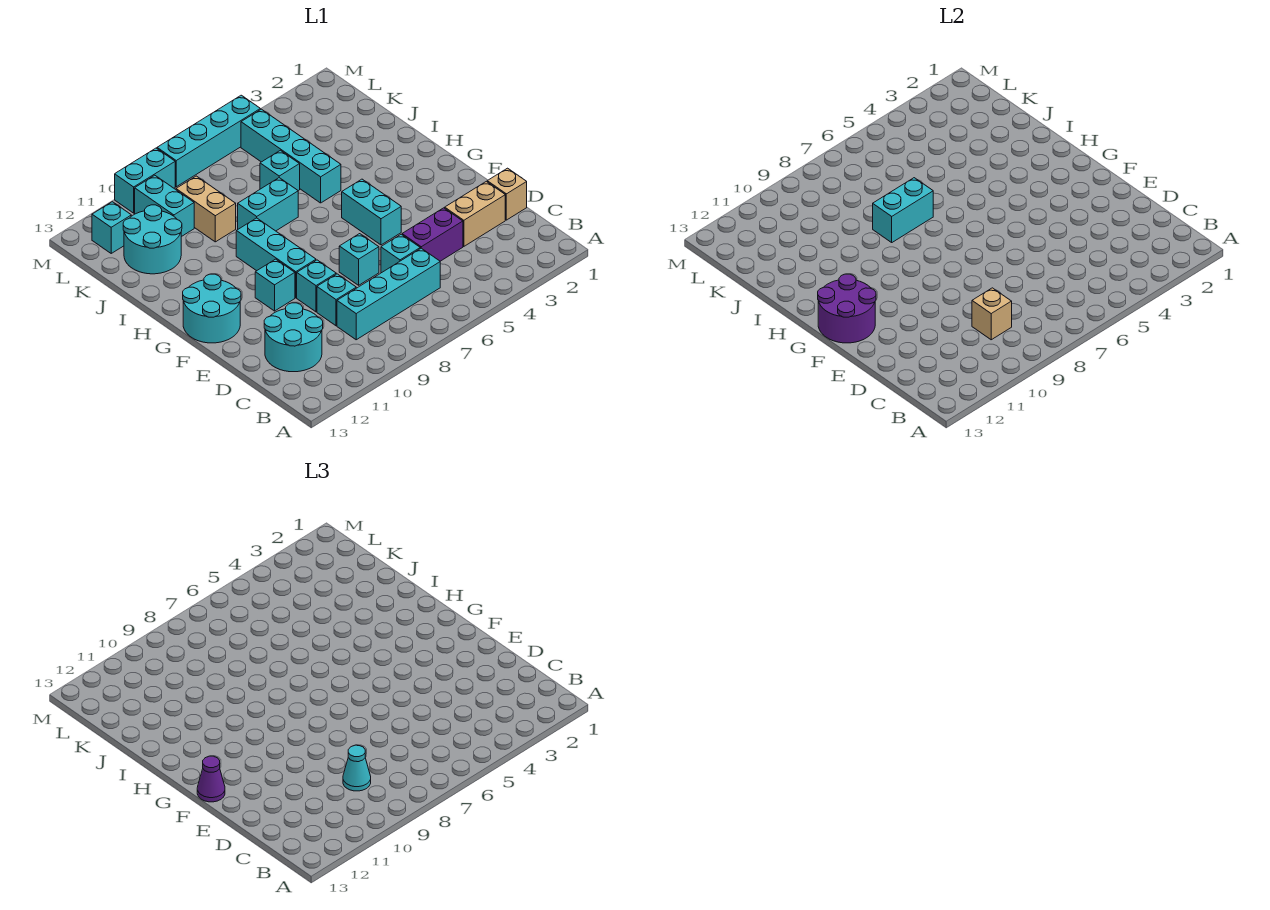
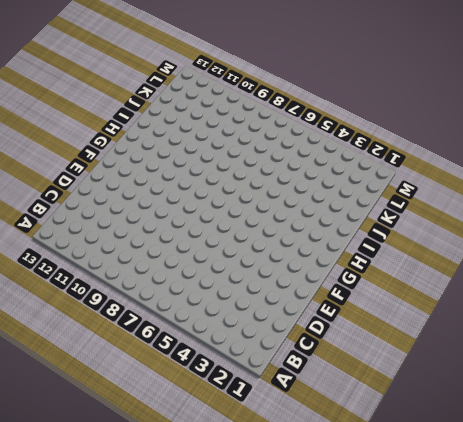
none -> cyan 1x4 brick [337,248,440,340]
none -> cyan 2x2 round brick [264,303,323,372]
none -> tan 1x1 brick [487,168,527,220]

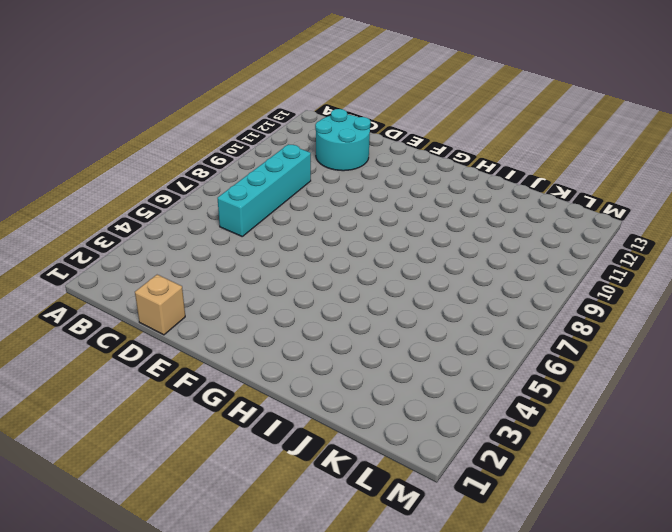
none -> tan 1x2 brick [445,181,505,246]
none -> purple 1x2 brick [402,208,463,261]
none -> cyan 1x1 brick [381,234,420,273]

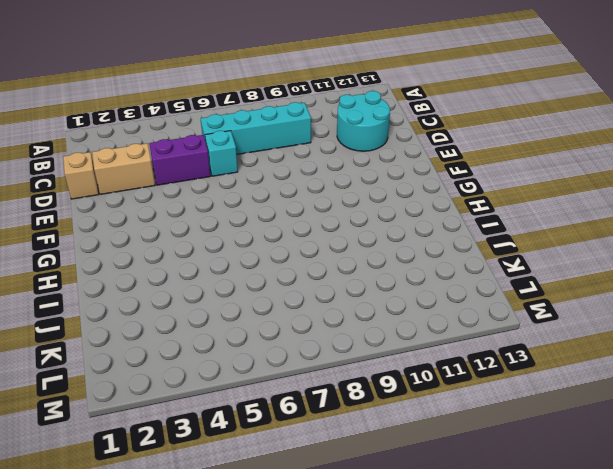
none -> cyan 1x1 brick [317,274,356,326]
none -> cyan 1x1 brick [339,234,379,285]
none -> cyan 1x1 brick [297,260,336,312]

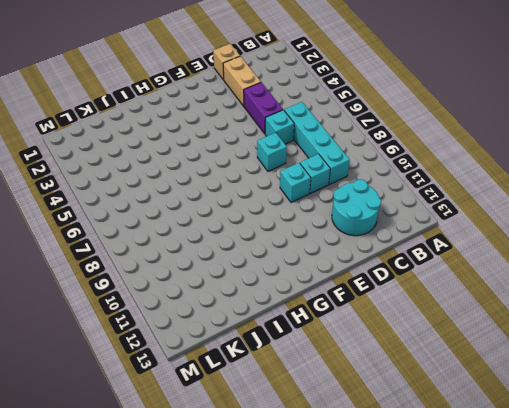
none -> cyan 1x2 brick [342,179,401,245]
none -> cyan 1x3 brick [236,218,316,298]
none -> cyan 1x1 brick [255,259,295,311]

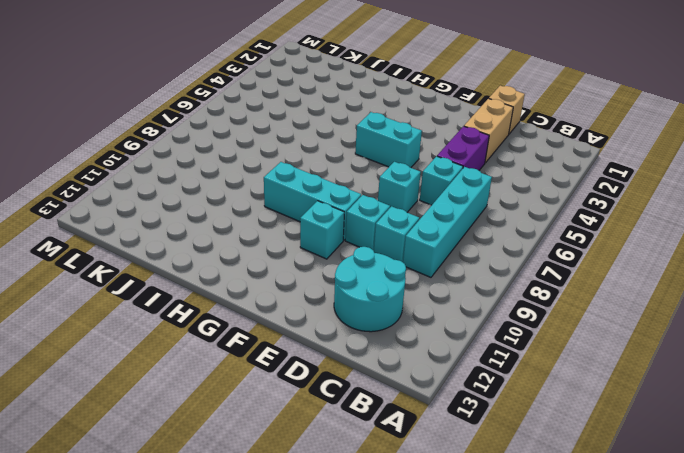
none -> cyan 2x2 round brick [183,274,241,343]
none -> cyan 1x4 brick [241,109,341,203]
none -> cyan 1x2 brick [238,178,298,231]

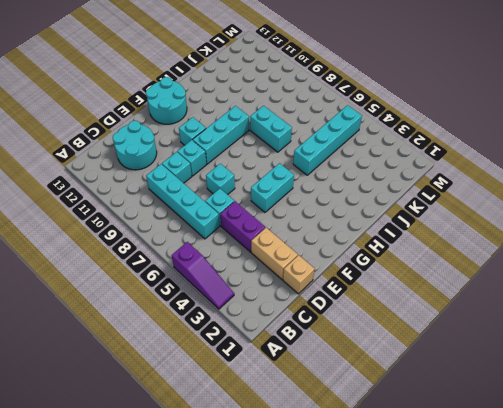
purple 1x3 slope [172,242,234,309] -> none
none -> cyan 1x1 brick [260,150,300,191]
none -> tan 1x2 brick [176,176,236,242]
none -> cyan 2x2 round brick [123,205,182,274]

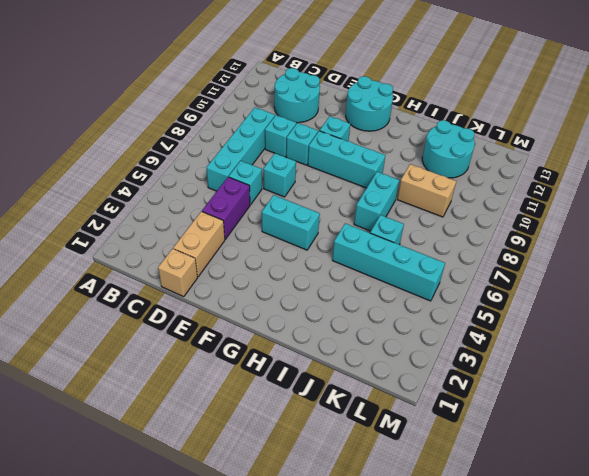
none -> cyan 1x2 brick [135,175,194,237]
none -> cyan 1x1 brick [92,202,131,253]
none -> cyan 1x4 brick [157,95,260,187]

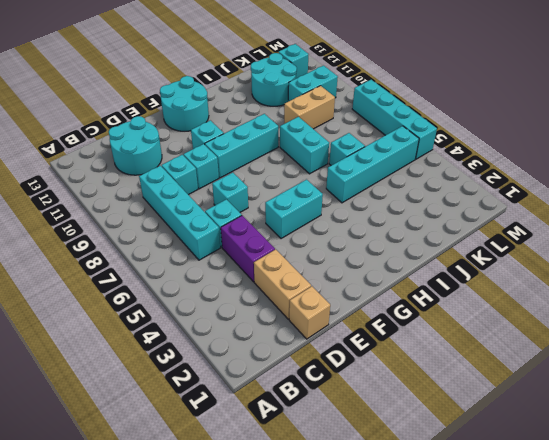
none -> cyan 1x2 brick [115,148,175,213]
none -> tan 1x1 brick [972,288,1012,340]
none -> purple 2x2 round brick [818,274,876,343]

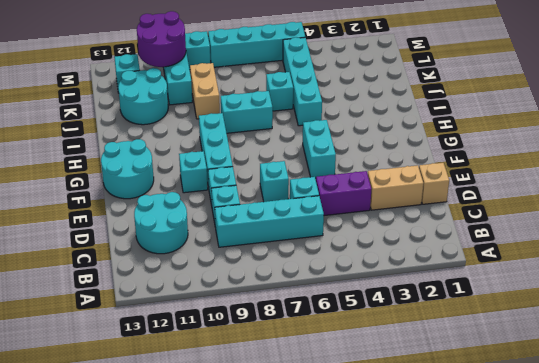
purple 2x2 round brick [137,11,186,67] -> purple 2x2 round brick moved to [818,274,876,343]
none -> tan 1x1 brick [972,288,1012,340]
none -> cyan 1x2 brick [873,178,933,242]
none -> cyan 1x1 cone [343,745,371,791]

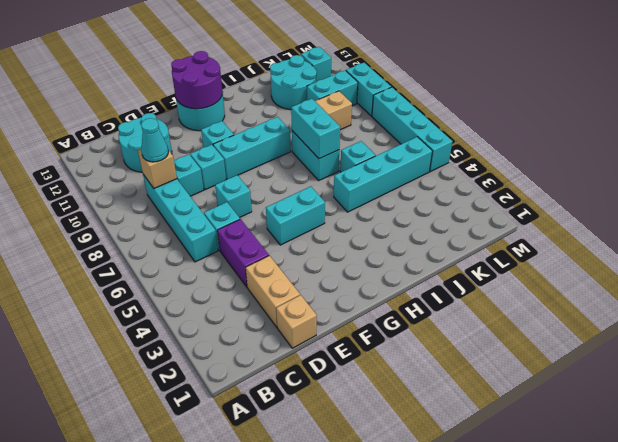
none -> purple 1x1 cone [197,756,225,802]

